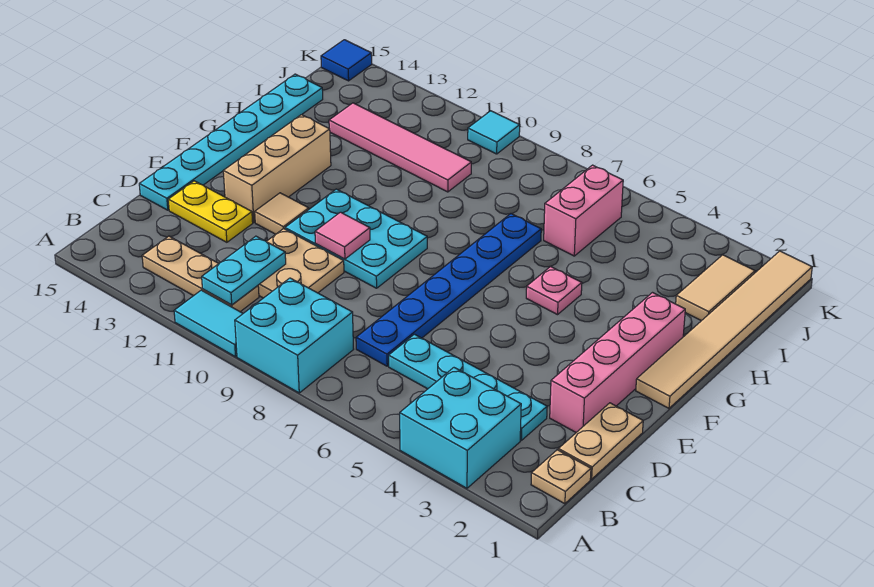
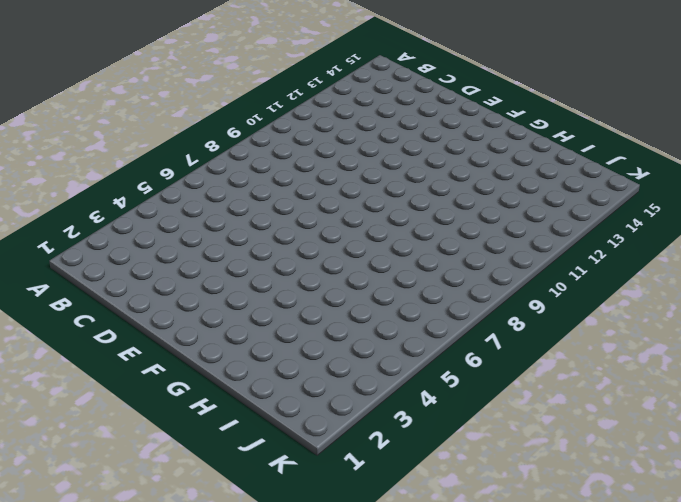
none -> cyan 2x2 brick [400,368,521,488]
none -> cyan 2x2 brick [235,278,354,393]
none -> cyan 1x2 tile [174,290,243,357]

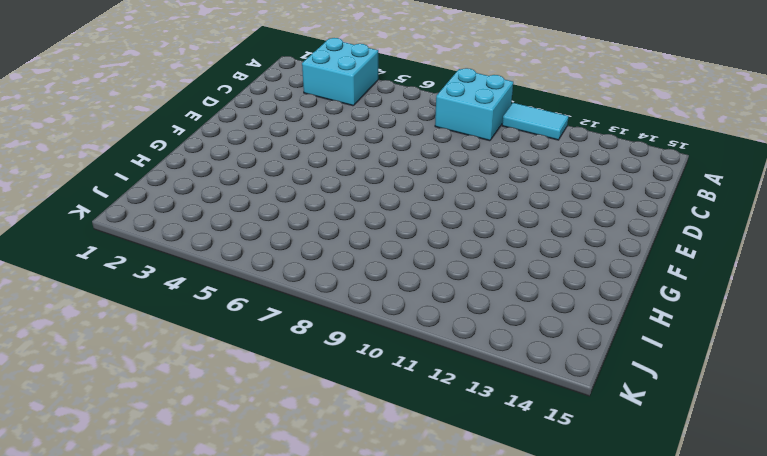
none -> tan 1x1 plate [531,450,591,504]
none -> tan 1x3 plate [142,236,259,312]
none -> tan 1x2 plate [558,403,643,479]

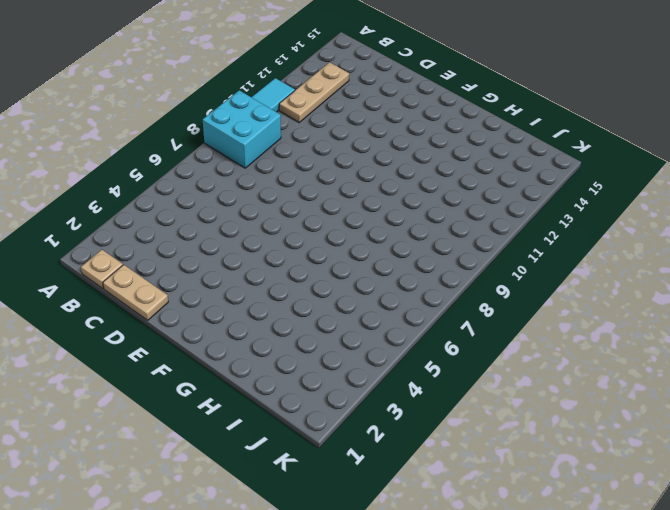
none -> cyan 2x2 brick [400,368,521,488]
none -> cyan 1x4 plate [389,334,547,440]
none -> blue 1x6 plate [356,214,541,366]

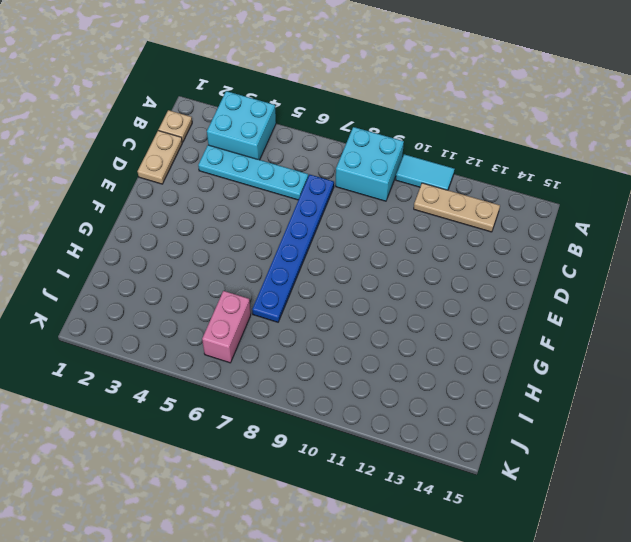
none -> tan 2x2 plate [258,229,344,298]
none -> pink 1x4 brick [550,293,685,432]
none -> yellow 1x2 plate [168,181,253,242]

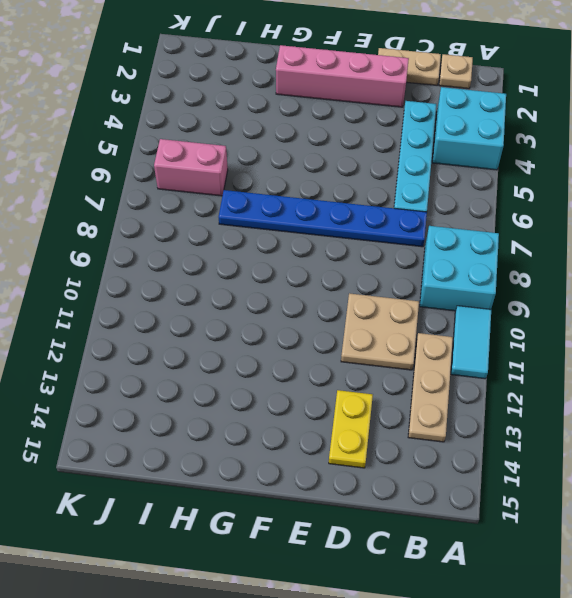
none -> cyan 1x6 plate [139,74,323,210]
none -> cyan 2x3 plate [285,189,427,288]
none -> tan 1x1 tile [255,193,309,234]

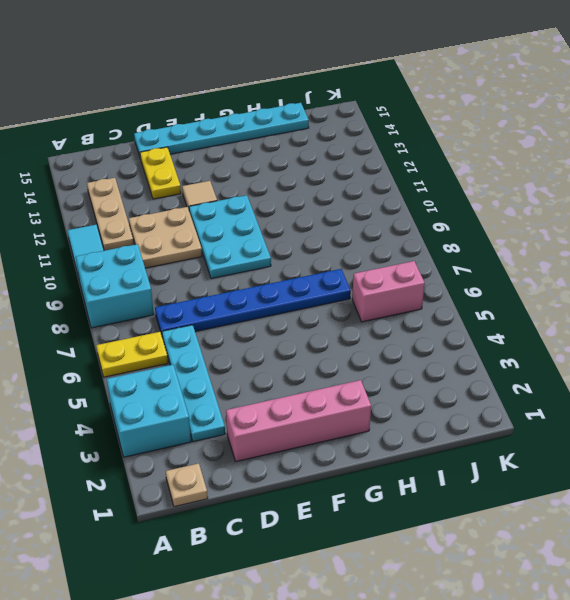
yellow 1x2 plate [96,332,168,377] -> none
none -> tan 1x2 plate [558,403,643,479]
none -> tan 1x3 brick [223,115,331,222]
none -> tan 1x6 tile [636,251,812,408]

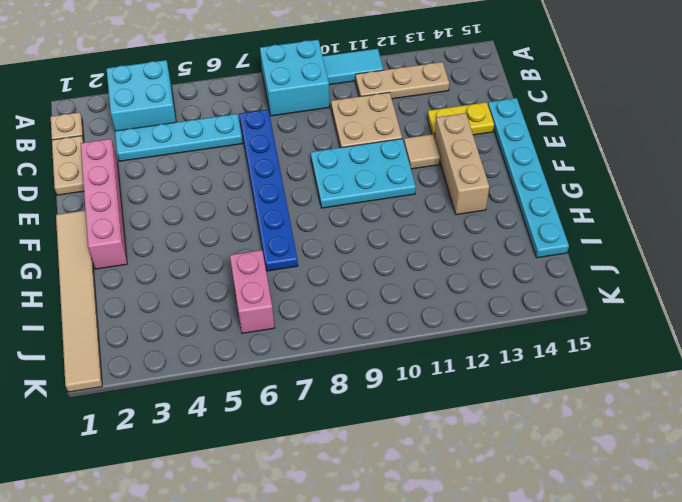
none -> pink 1x1 plate [526,266,582,315]
none -> tan 1x2 tile [676,255,755,321]
none -> pink 1x4 tile [329,103,471,192]

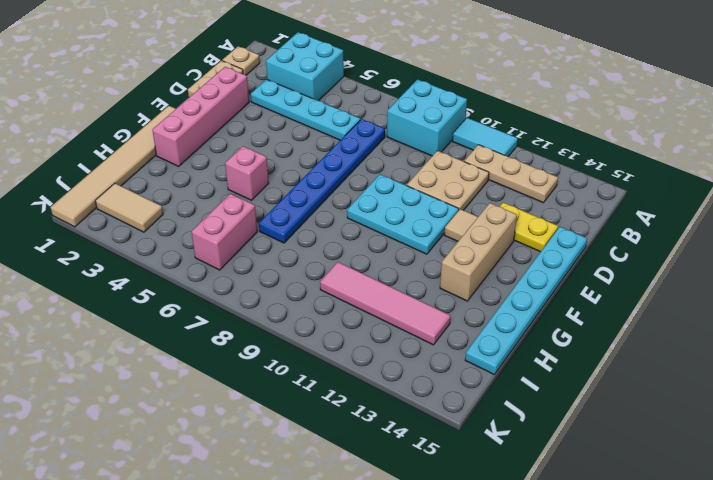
pink 1x1 brick [225,146,269,200] -> pink 1x1 plate [526,266,582,315]
tan 1x2 tile [95,183,163,232] -> tan 1x2 tile turned to [676,255,755,321]
none -> cyan 1x1 tile [468,111,520,154]
none -> blue 1x1 tile [321,40,372,81]
none -> cyan 1x2 plate [202,236,286,305]

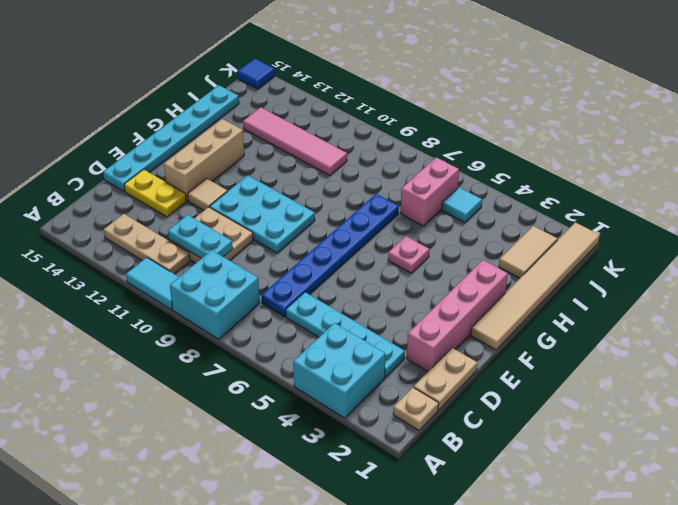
cyan 1x2 plate [168,215,233,258] -> cyan 1x2 plate turned to [202,236,286,305]
cyan 1x1 tile [442,187,482,223] -> cyan 1x1 tile moved to [468,111,520,154]
none -> pink 1x1 tile [315,212,370,259]

